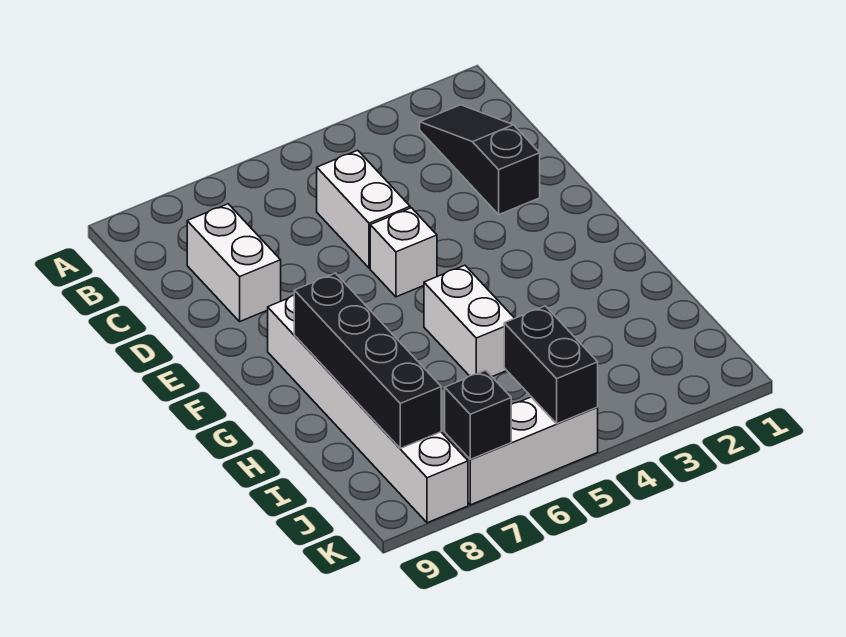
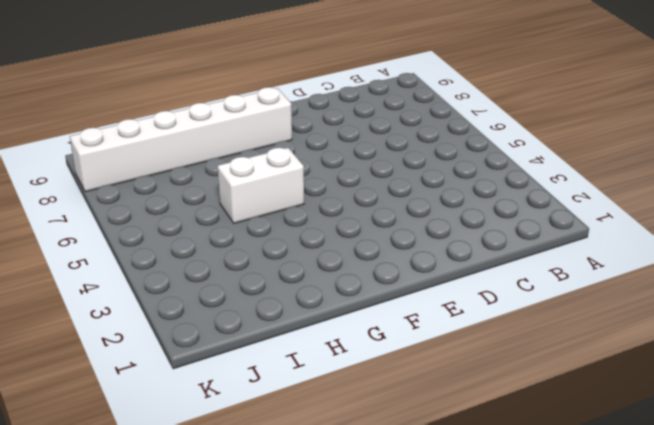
none -> black 1x3 slope [420,105,540,215]
none -> white 1x2 brick [317,150,410,268]

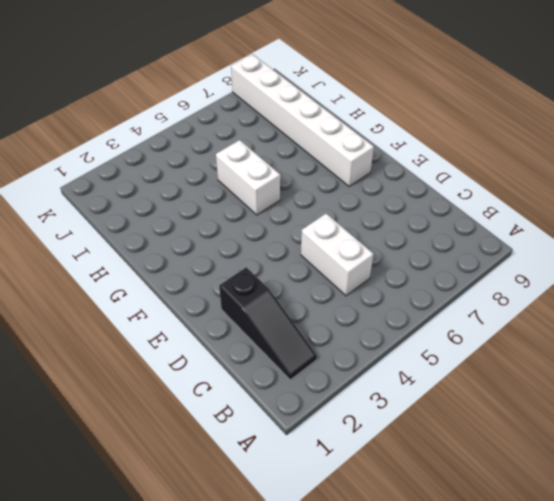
none -> white 1x2 brick [187,204,281,321]
none -> white 1x1 brick [370,208,437,297]

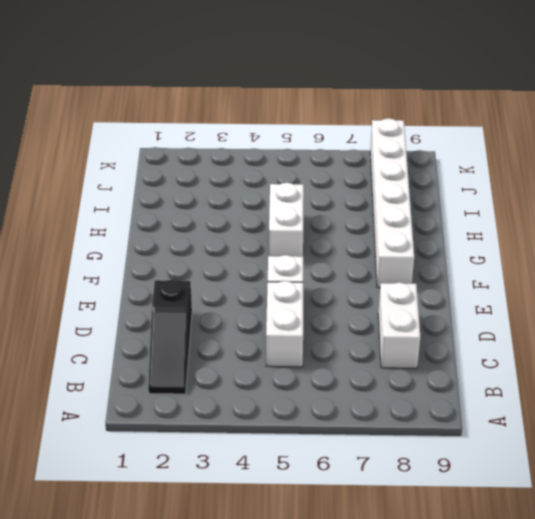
none -> white 1x3 brick [445,397,598,505]
none -> black 1x4 brick [294,273,441,448]

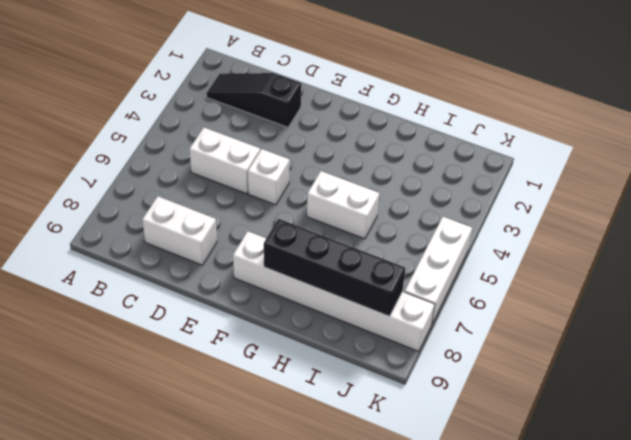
none -> black 1x2 brick [504,306,598,424]
none -> black 1x1 brick [445,370,511,459]

